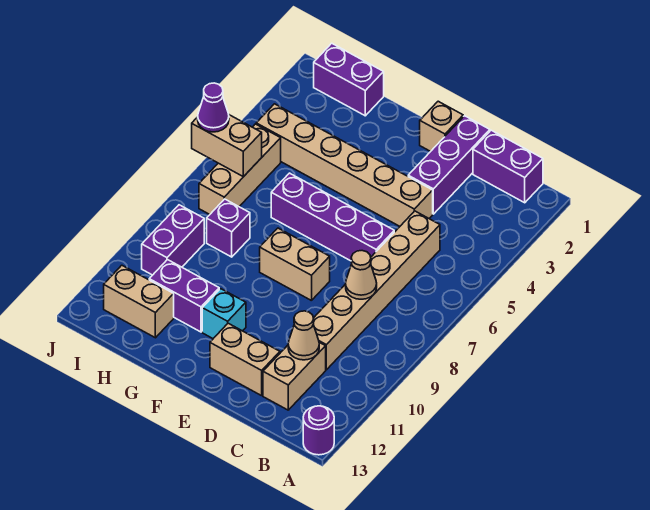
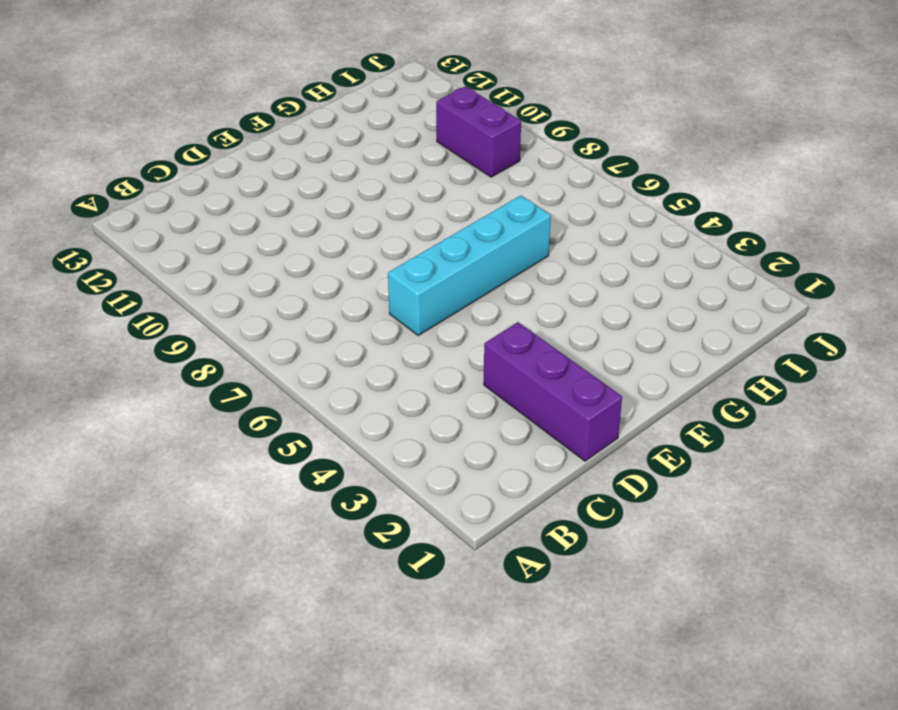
cyan 1x4 brick [388,196,551,335] -> purple 1x4 brick [271,173,394,261]
none -> purple 1x1 round brick [303,406,334,455]
none -> purple 1x2 brick [473,130,543,203]
none -> tan 1x6 brick [313,211,440,370]

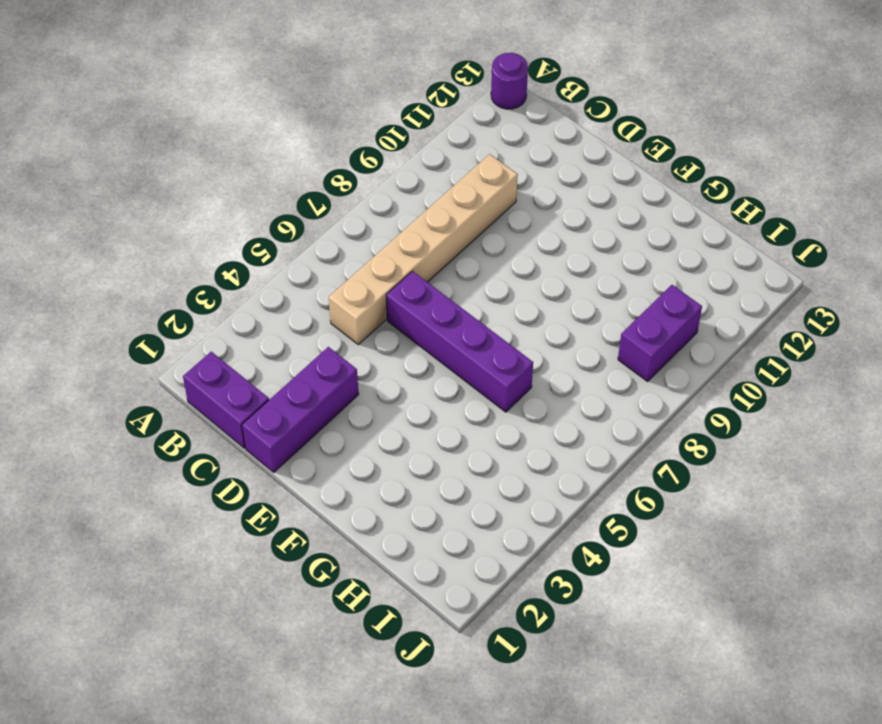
none -> tan 1x2 brick [263,342,326,410]
none -> tan 1x6 brick [256,104,433,226]
none -> tan 1x2 brick [210,323,280,396]

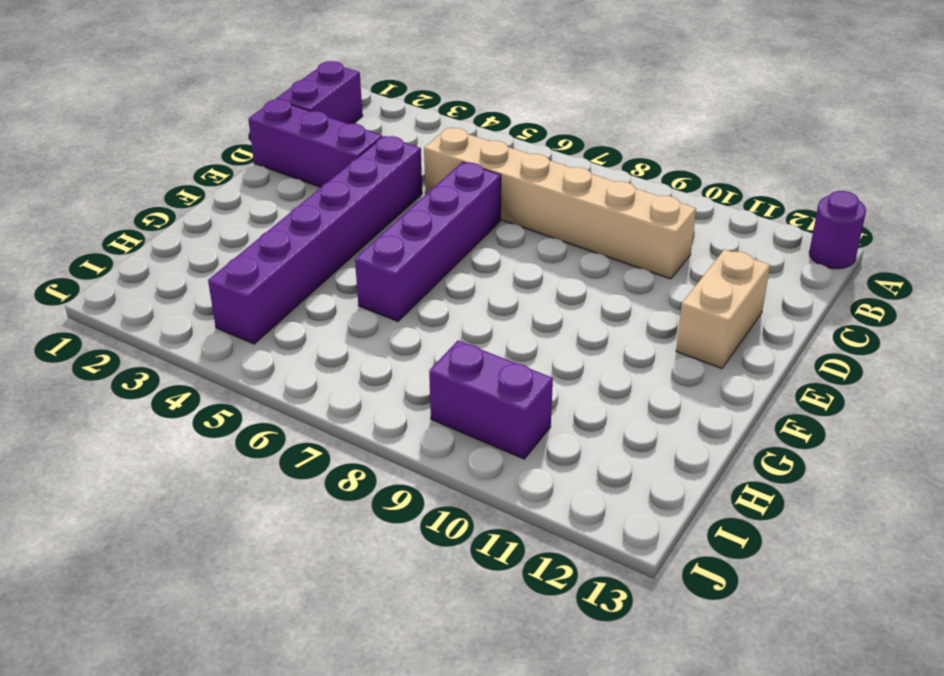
purple 1x6 brick [208,136,422,344] -> tan 1x6 brick [256,104,433,226]
none -> tan 1x2 brick [263,342,326,410]
none -> tan 1x1 brick [420,101,463,151]
none -> tan 1x2 brick [260,228,330,301]

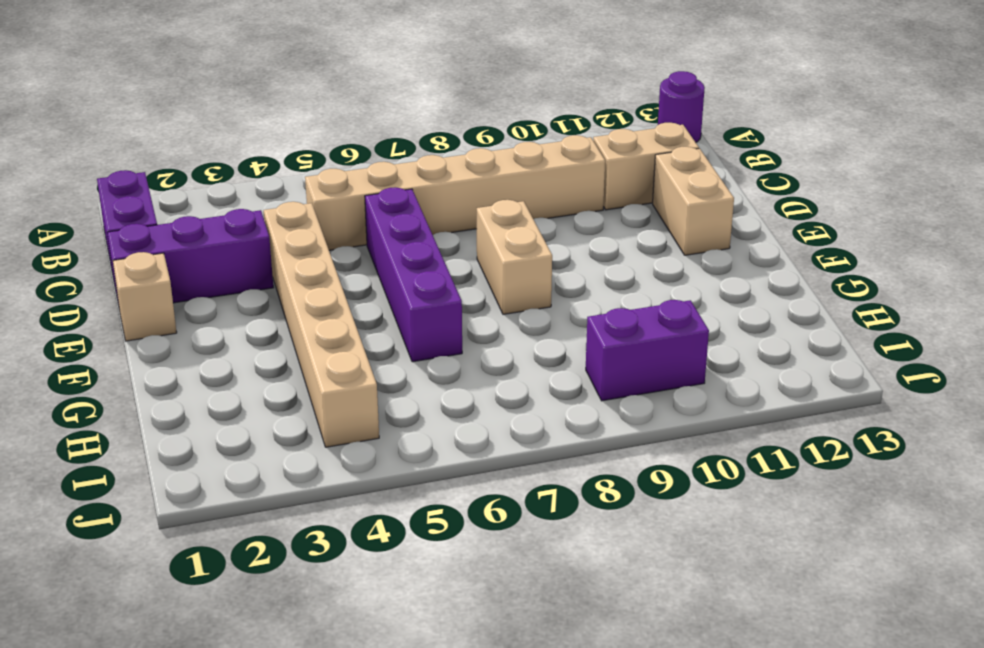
none -> cyan 1x1 brick [202,289,246,338]
none -> purple 1x2 brick [149,260,219,332]
none -> purple 1x2 brick [314,43,384,116]

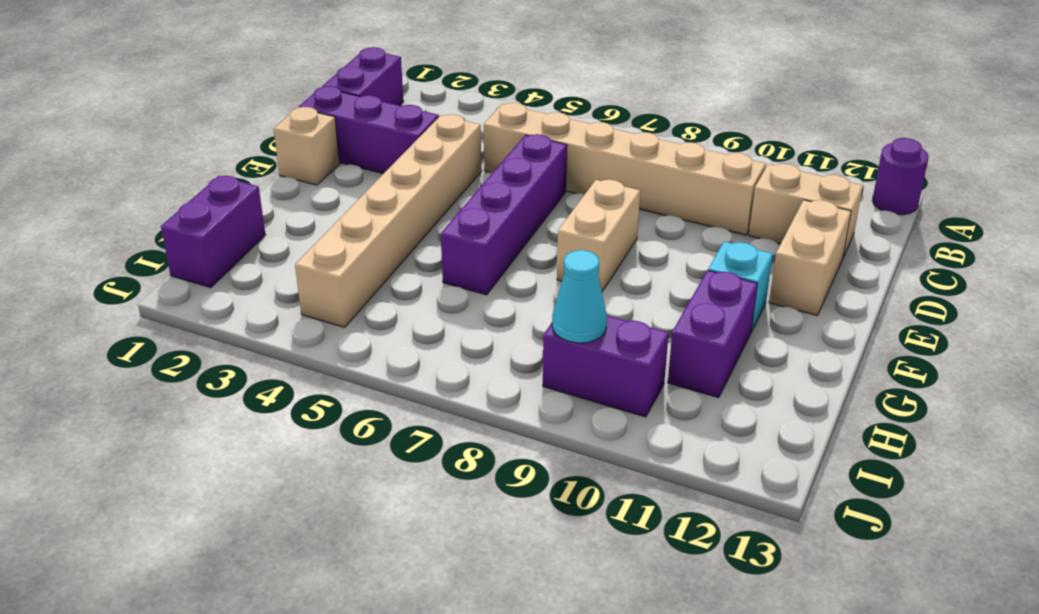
cyan 1x1 cone [552,250,607,343] -> none
none -> purple 1x1 brick [207,199,250,257]
none -> tan 1x2 brick [104,265,174,338]
none -> tan 1x3 brick [199,124,281,214]

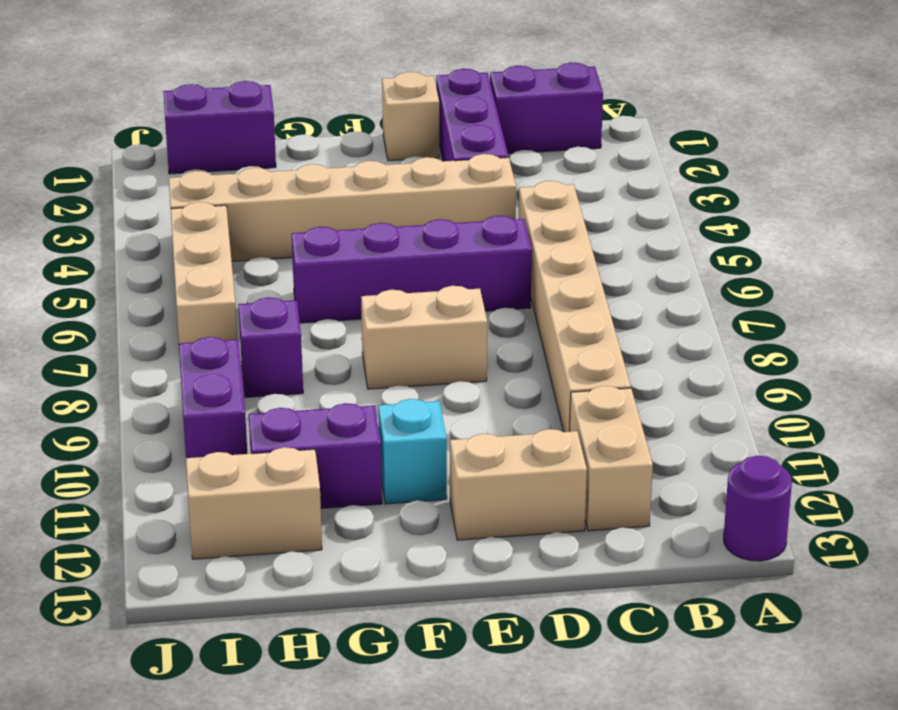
none -> tan 1x1 cone [346,251,377,299]
none -> tan 1x1 cone [288,311,319,360]
none -> tan 1x2 brick [192,115,262,177]

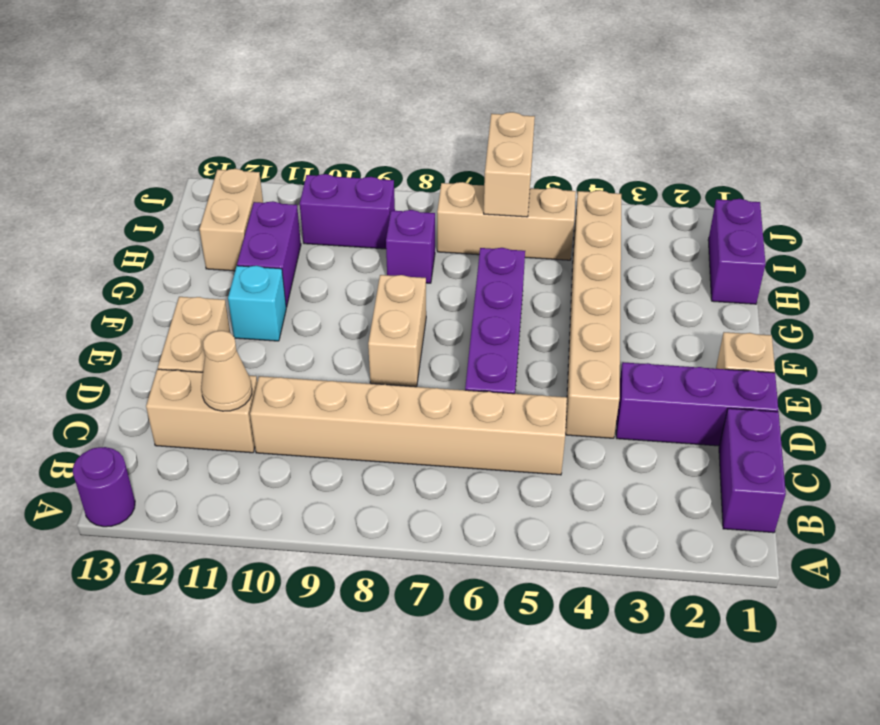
none -> tan 1x1 cone [346,251,377,299]
none -> purple 1x1 cone [198,83,229,132]

